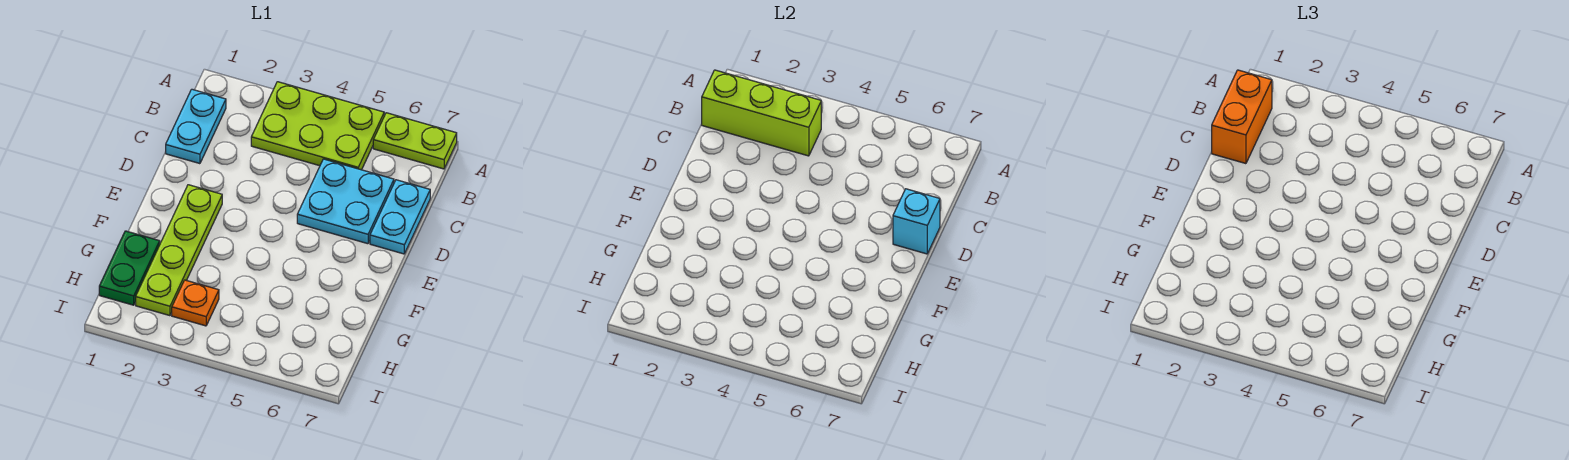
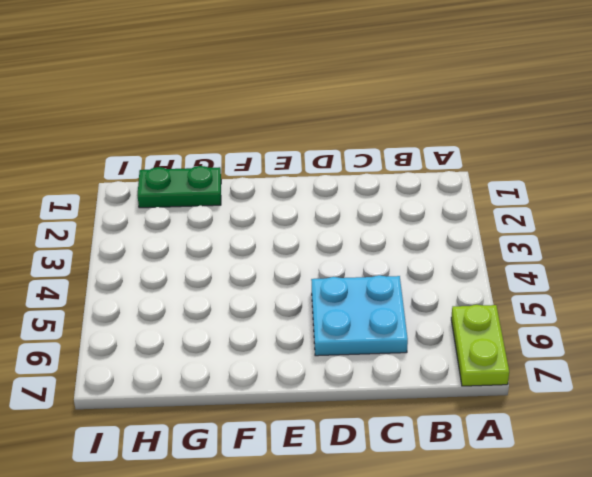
none -> lime 2x3 plate [251,82,384,170]
none -> cyan 1x2 plate [166,89,226,164]

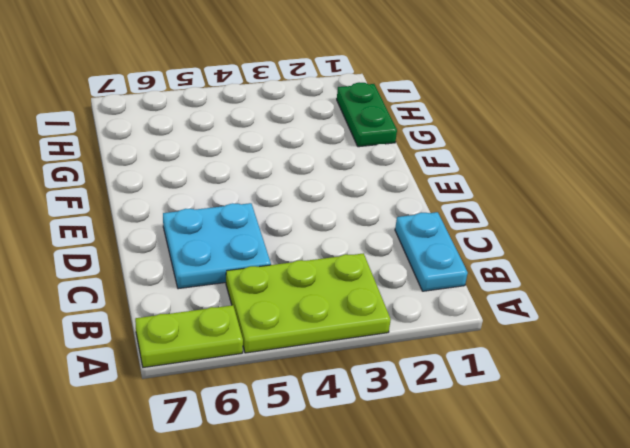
none -> cyan 1x2 plate [370,180,430,254]
none -> lime 1x4 plate [136,185,222,316]

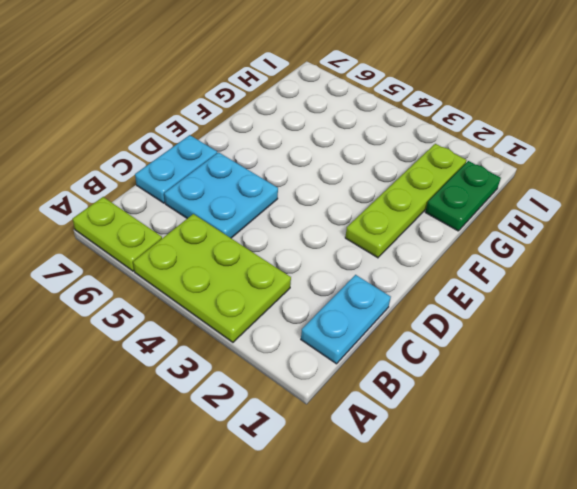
none -> orange 1x1 plate [172,280,219,326]
none -> lime 1x3 brick [702,70,821,156]

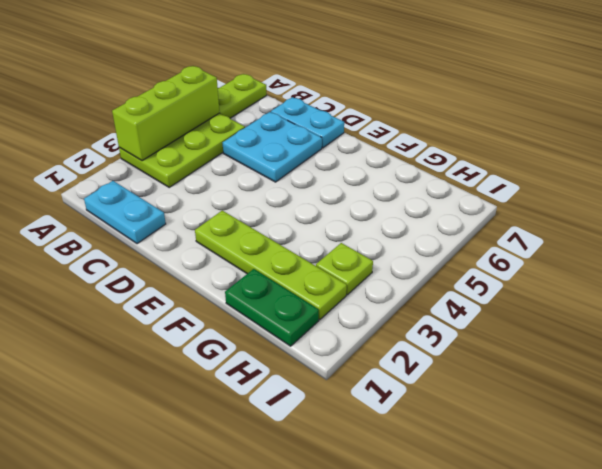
lime 1x3 brick [112,66,220,161] -> lime 1x3 brick moved to [702,70,821,156]
lime 1x1 plate [316,243,373,295] -> orange 1x1 plate [172,280,219,326]
none -> cyan 1x1 brick [893,189,940,254]
none -> orange 1x2 brick [1212,70,1272,164]

